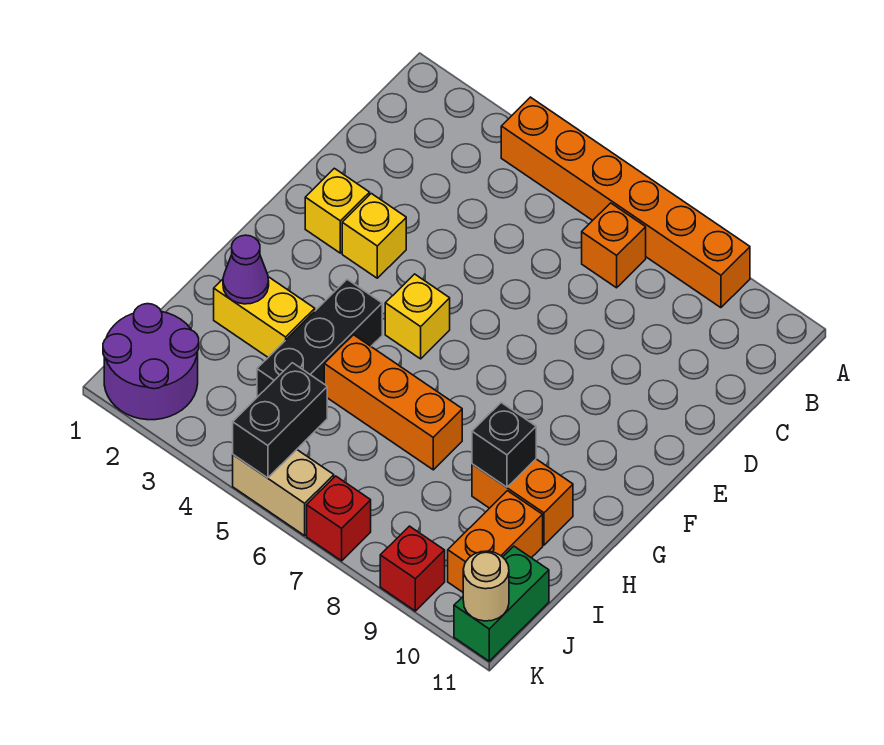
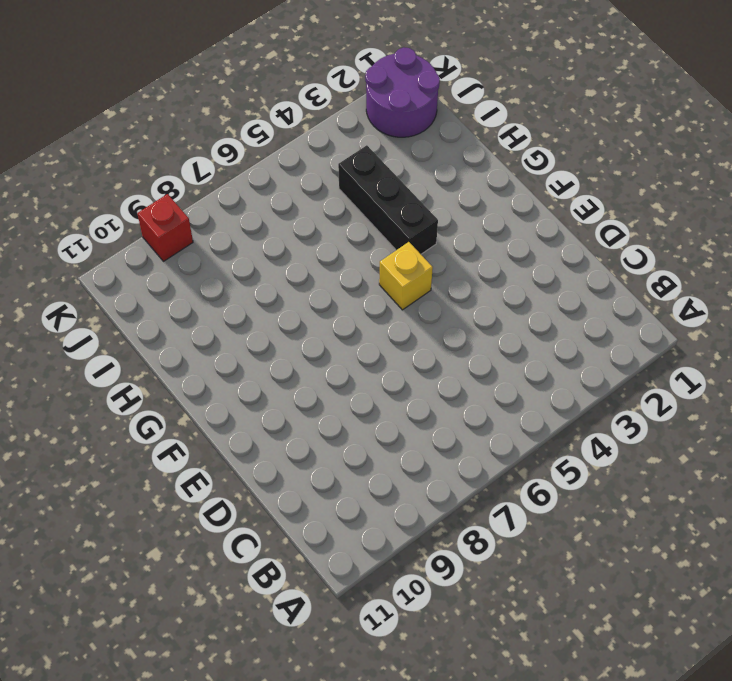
none -> orange 1x6 brick [501,97,750,308]
none -> orange 1x1 brick [582,203,646,288]
none -> yellow 1x1 brick [305,168,370,253]

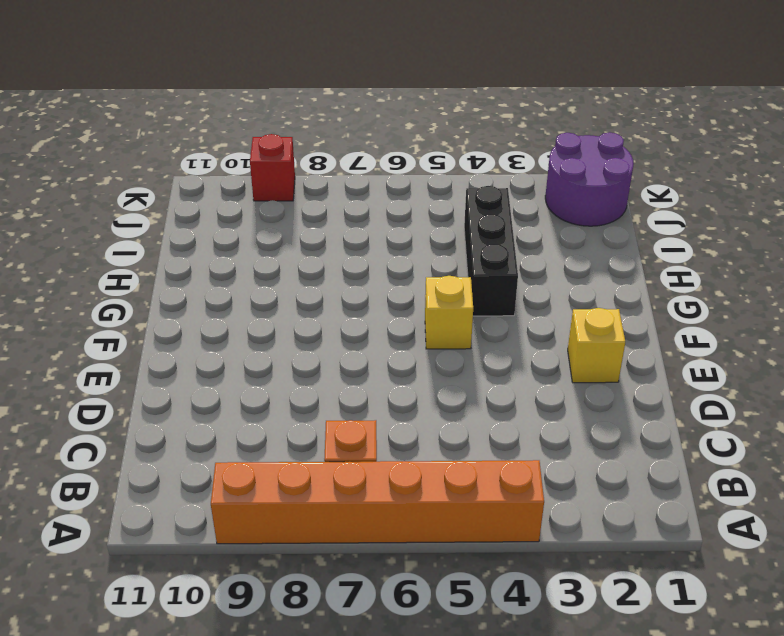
none -> yellow 1x1 brick [342,194,406,278]
none -> yellow 1x2 brick [214,277,315,357]
none -> orange 1x3 brick [324,335,462,470]

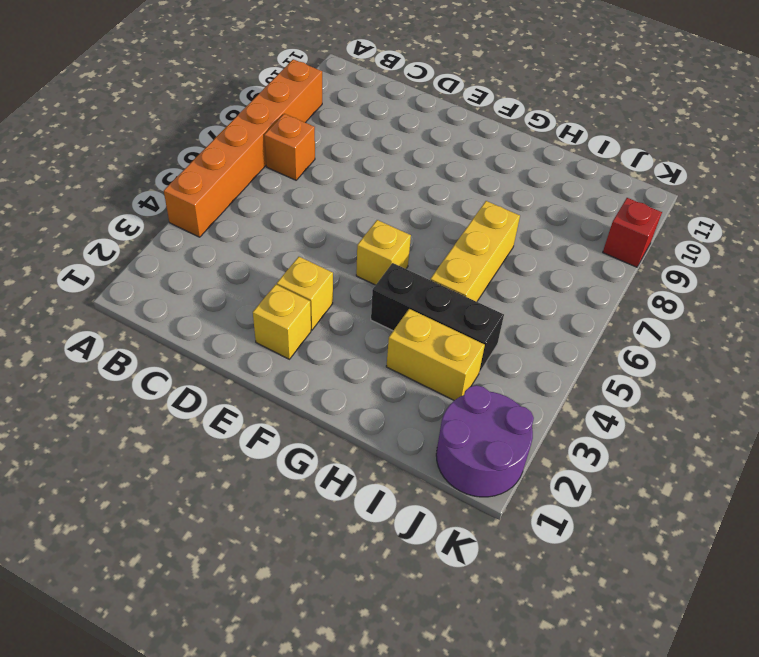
yellow 1x2 brick [386,309,485,400] -> yellow 1x2 brick turned to [214,277,315,357]
yellow 1x3 brick [430,201,520,302] -> orange 1x3 brick [324,335,462,470]
none -> orange 1x2 brick [472,459,573,545]
none -> orange 1x2 brick [448,491,543,592]
none -> green 1x2 brick [454,546,549,661]

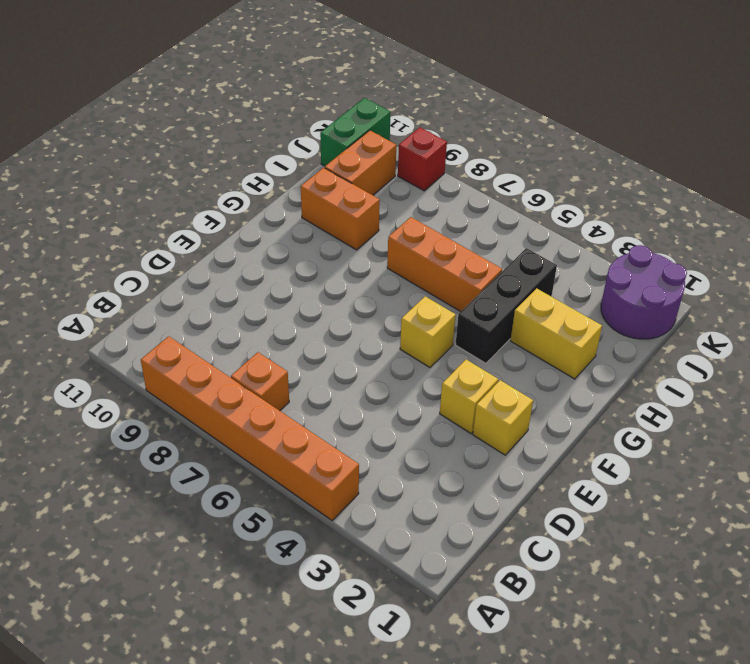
none -> tan 1x2 brick [233,450,334,536]
none -> red 1x1 brick [307,476,371,561]
none -> purple 1x1 cone [223,235,269,304]

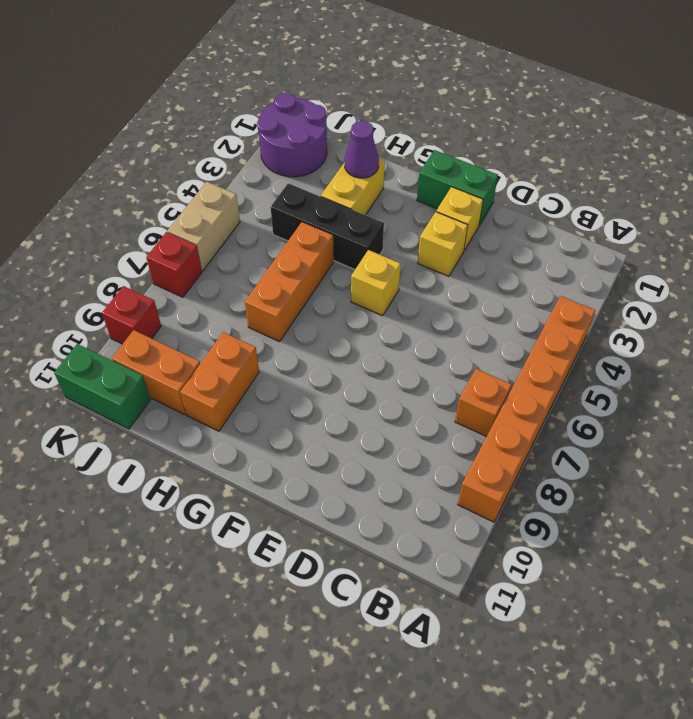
green 1x2 brick [417,150,498,225] -> none
none -> black 1x1 brick [472,403,536,487]
none -> black 1x2 brick [233,363,327,478]
none -> tan 1x1 round brick [463,551,509,621]

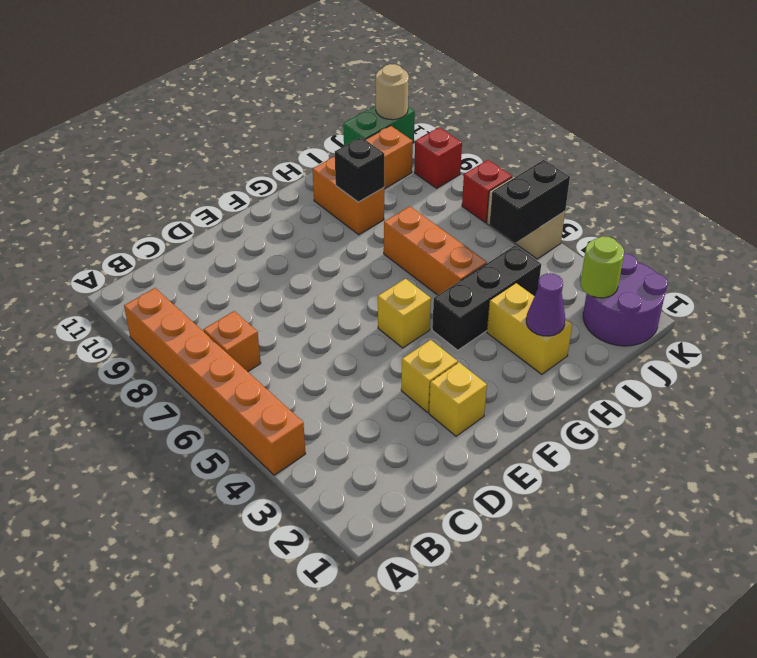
lime 1x1 round brick [581,236,624,298] -> none

